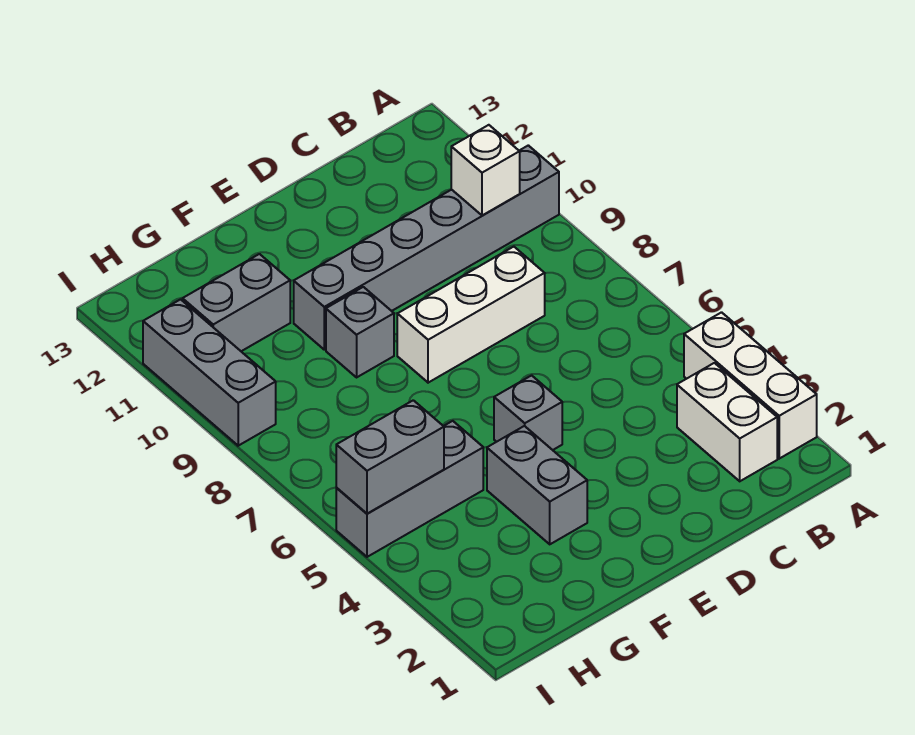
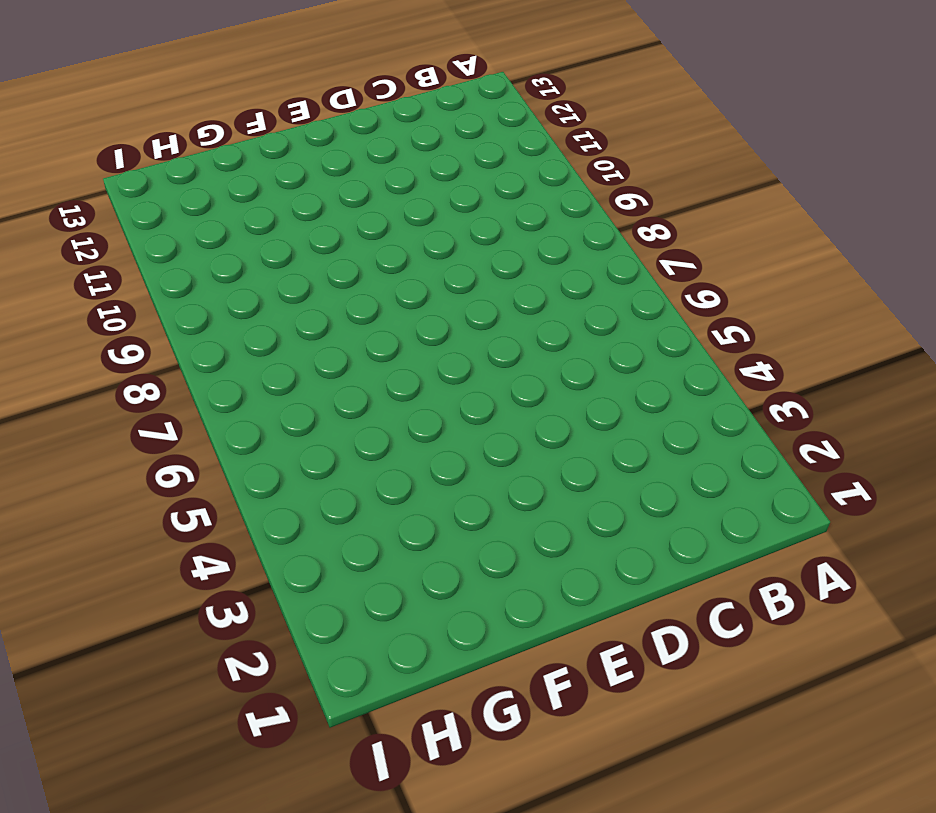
none -> white 1x3 brick [684,312,817,459]
none -> grey 1x6 brick [294,145,559,350]
none -> white 1x2 brick [677,363,777,481]

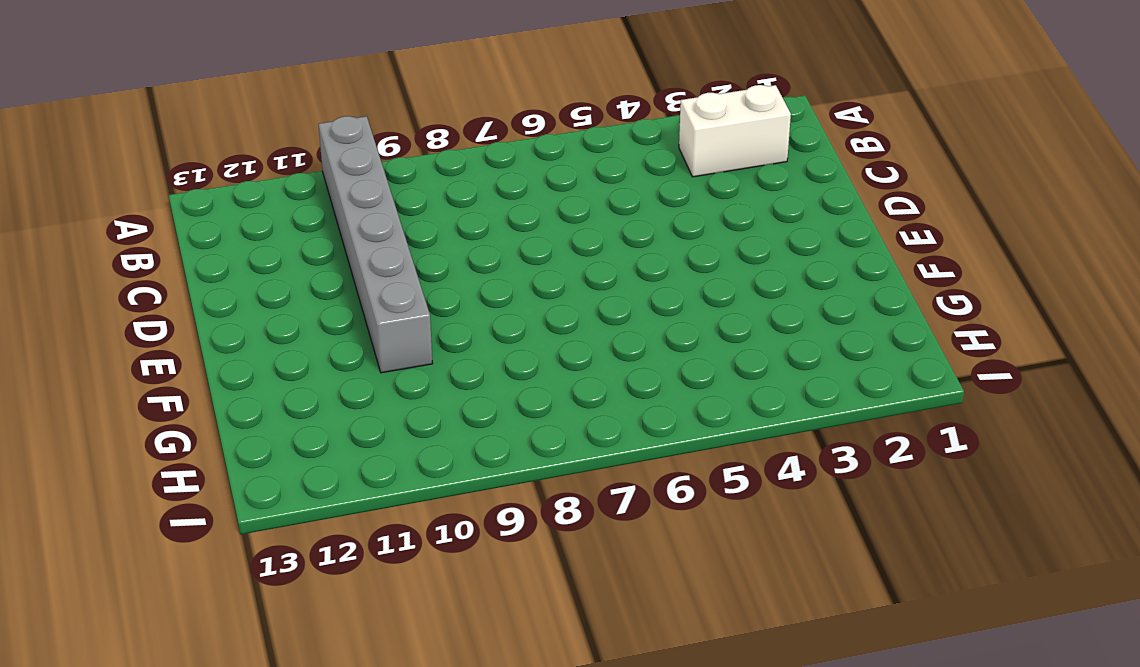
none -> white 1x3 brick [684,312,817,459]
none -> white 1x3 brick [397,247,545,383]
none -> grey 1x1 brick [494,375,562,450]

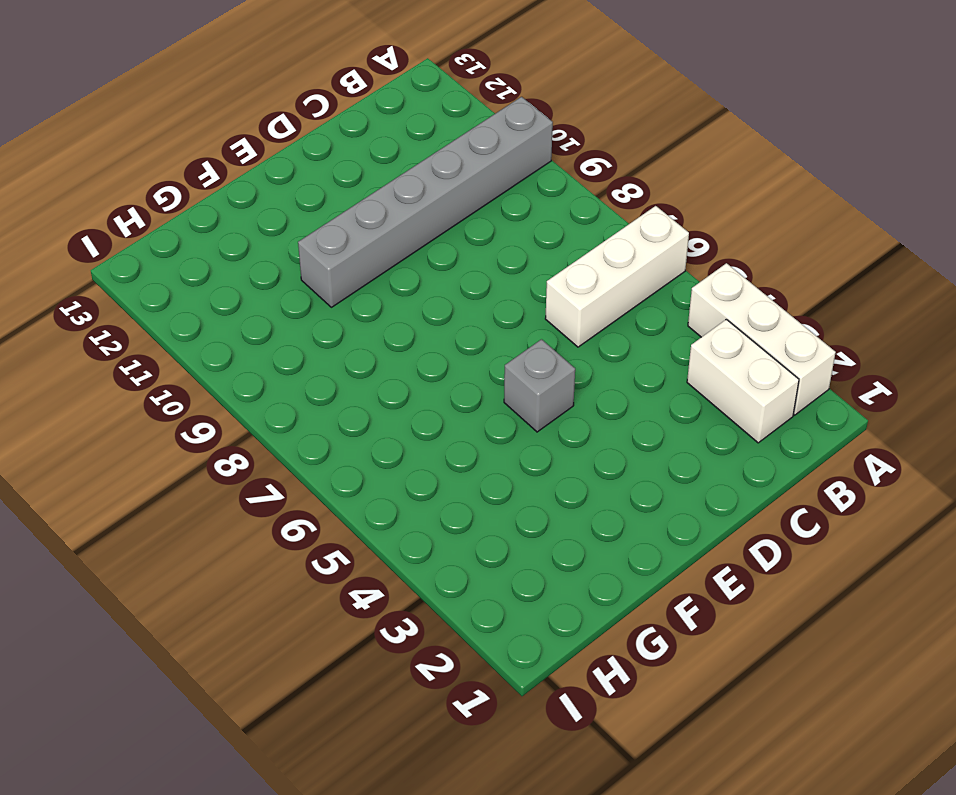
white 1x3 brick [545,206,689,347] -> white 1x3 brick moved to [397,247,545,383]
none -> grey 1x2 brick [487,426,587,544]
none -> grey 1x1 brick [326,287,394,377]
none -> grey 1x3 brick [336,421,483,557]

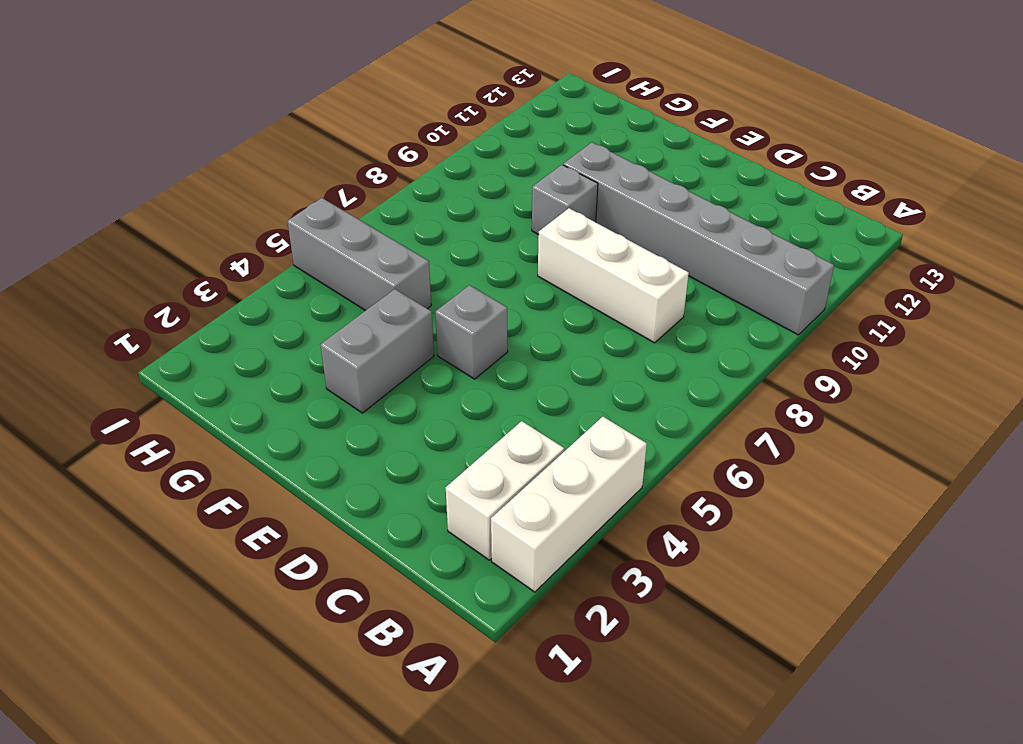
none -> grey 1x2 brick [183,254,290,351]
none -> grey 1x3 brick [143,299,276,446]
none -> white 1x1 brick [451,125,520,215]

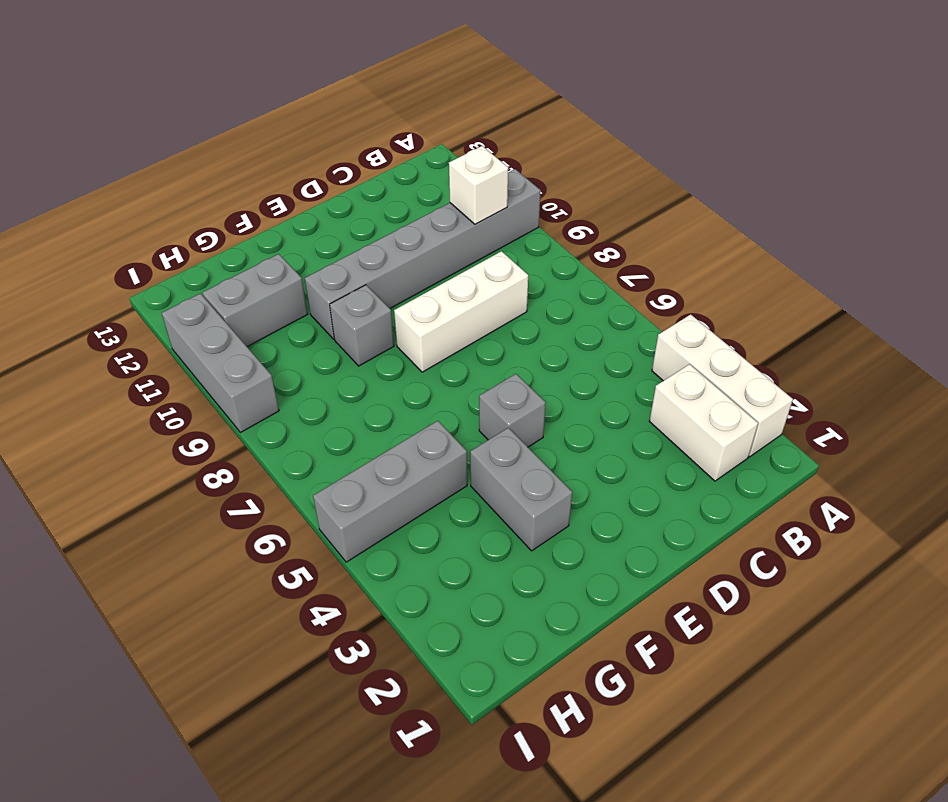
none -> grey 1x2 brick [336,400,444,514]

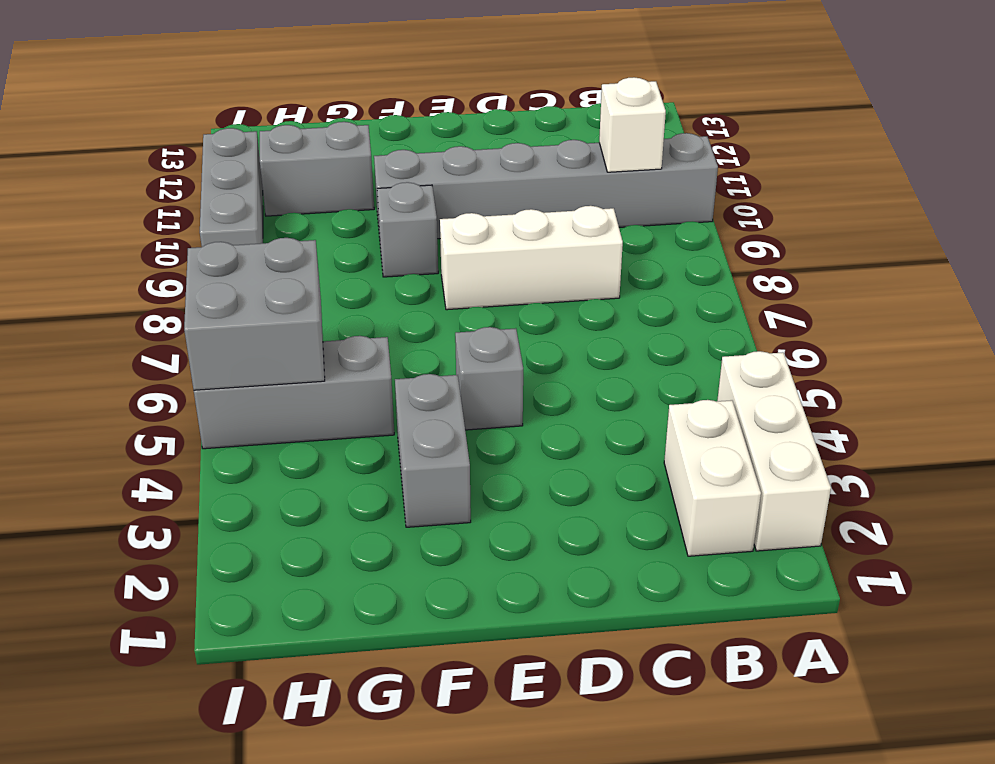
grey 2x2 brick [184,238,325,390] -> grey 1x2 brick [336,400,444,514]

